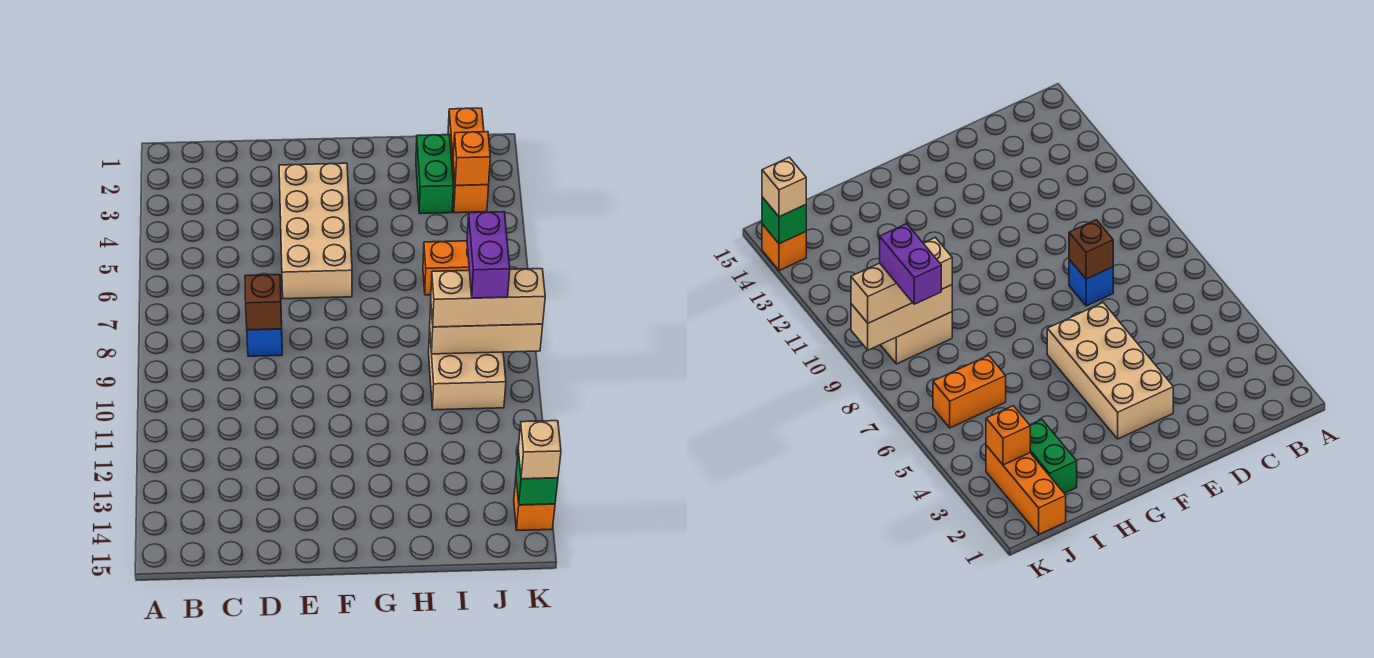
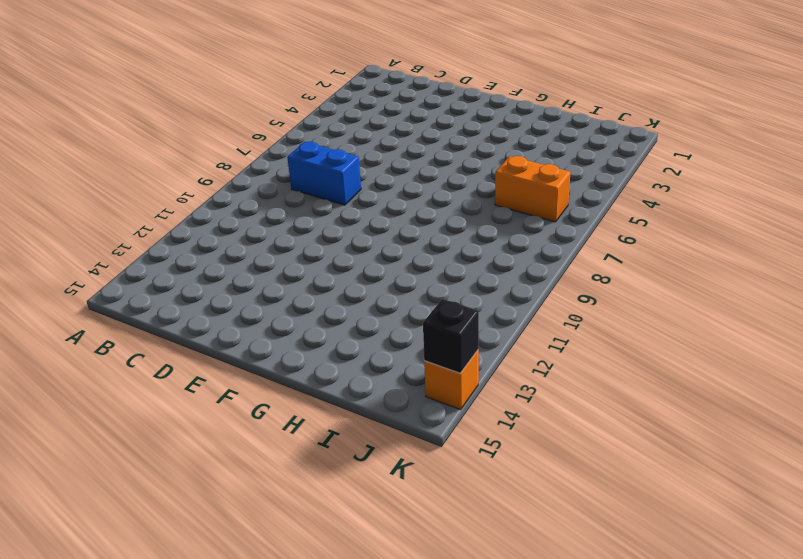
blue 1x2 brick [287,142,361,205] -> blue 1x1 brick [247,321,282,356]
black 1x1 brick [423,299,479,373] -> green 1x1 brick [516,451,558,505]
none -> tan 2x4 brick [279,163,352,299]
none -> green 1x2 brick [416,135,454,214]
none -> tan 2x2 brick [429,331,506,410]

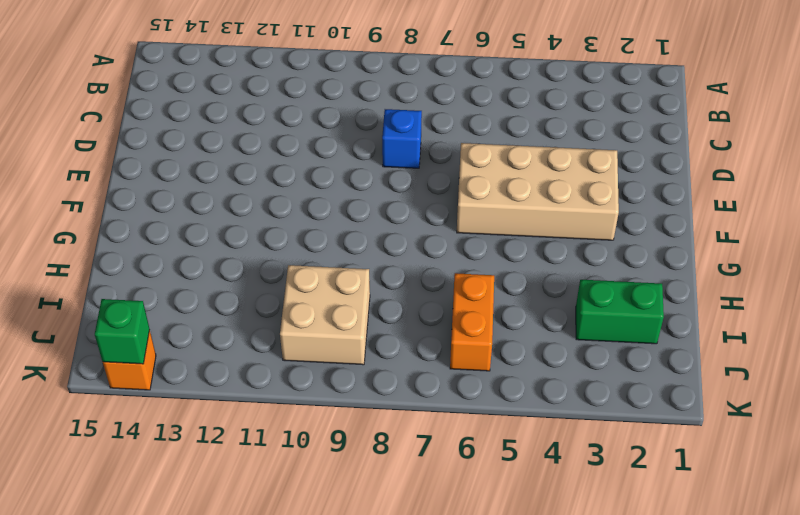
none -> orange 1x3 brick [448,108,489,213]
none -> brown 1x1 brick [245,275,282,330]
none -> tan 1x3 brick [430,307,543,354]

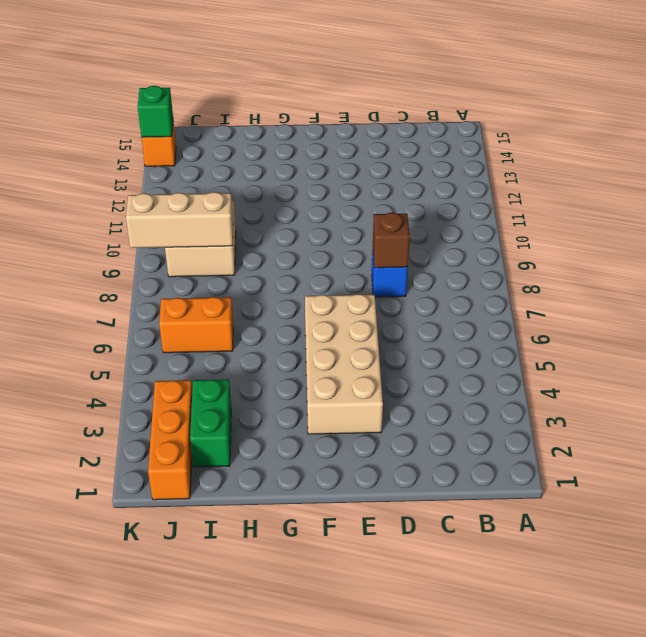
none -> orange 1x1 brick [453,132,490,185]
none -> tan 1x3 brick [431,269,545,327]
none -> tan 1x1 brick [518,421,561,479]

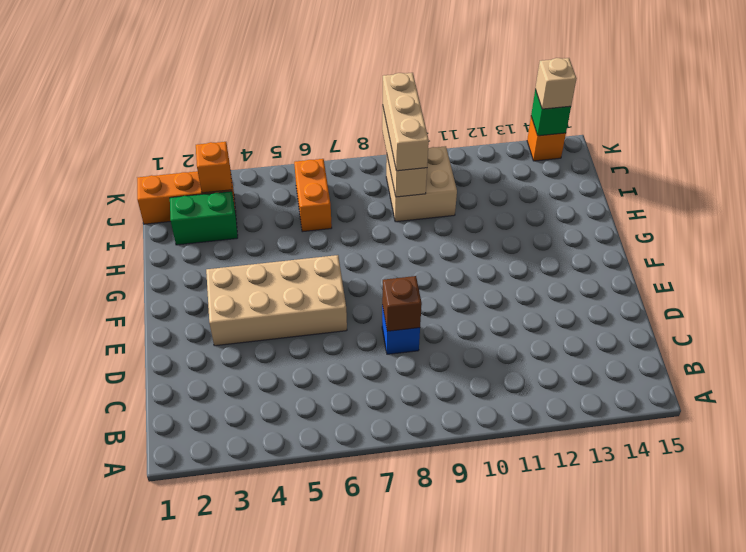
none -> purple 1x2 brick [467,212,510,298]

